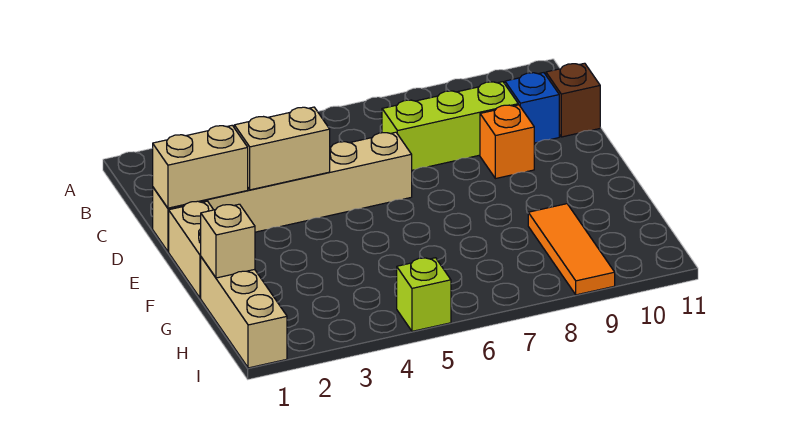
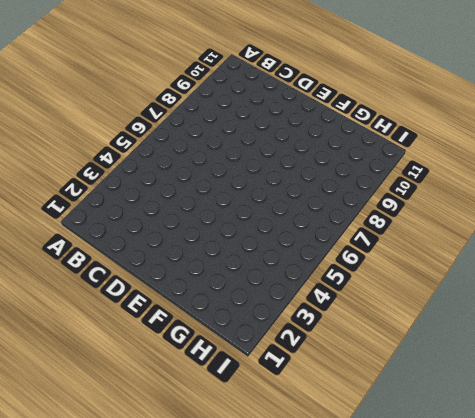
none -> lime 1x3 brick [382,82,518,170]
none -> blue 1x1 brick [505,73,559,143]
none -> brown 1x1 brick [546,63,600,137]

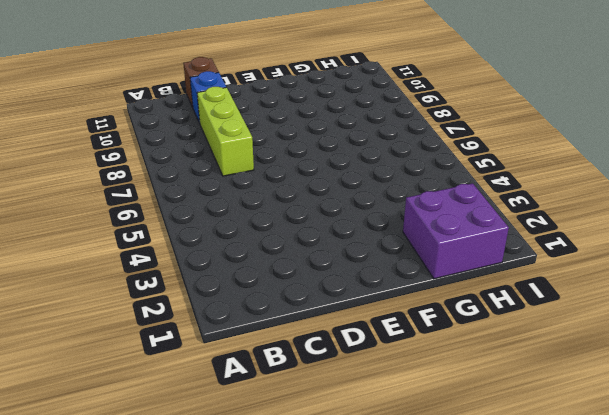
purple 2x2 brick [403,183,509,279] -> tan 1x3 brick [201,257,287,368]
none -> tan 1x6 brick [153,132,412,252]
none -> orange 1x1 brick [480,105,534,179]
none -> tan 1x2 brick [169,201,213,298]

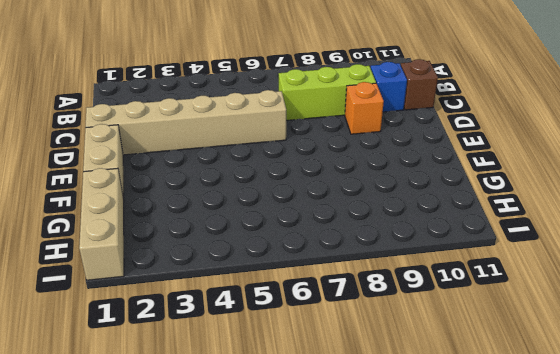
none -> orange 1x3 tile [528,204,615,295]
none -> lime 1x1 brick [397,258,451,331]
none -> tan 1x2 brick [153,125,248,208]

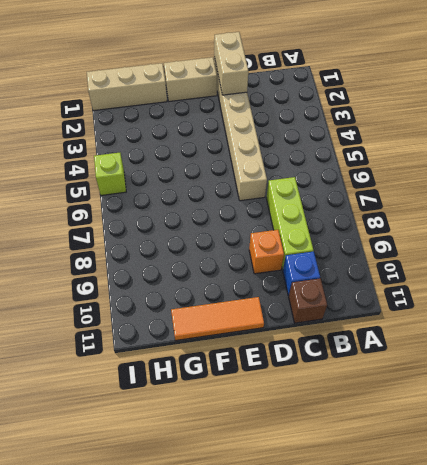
orange 1x3 tile [171,297,264,340] -> orange 1x3 tile moved to [528,204,615,295]
none -> tan 1x2 brick [234,107,330,190]
none -> tan 1x1 brick [201,204,255,278]

